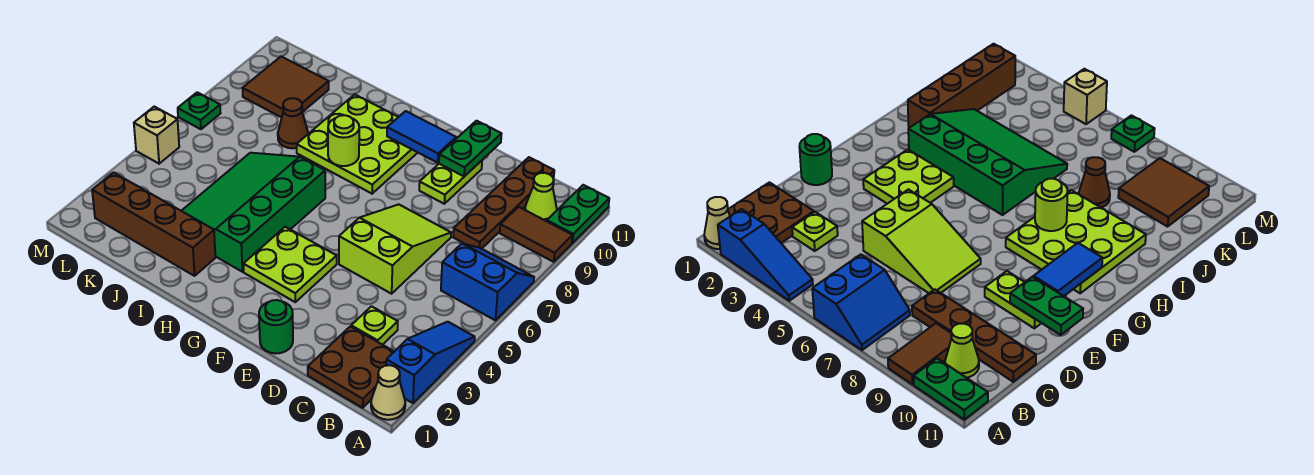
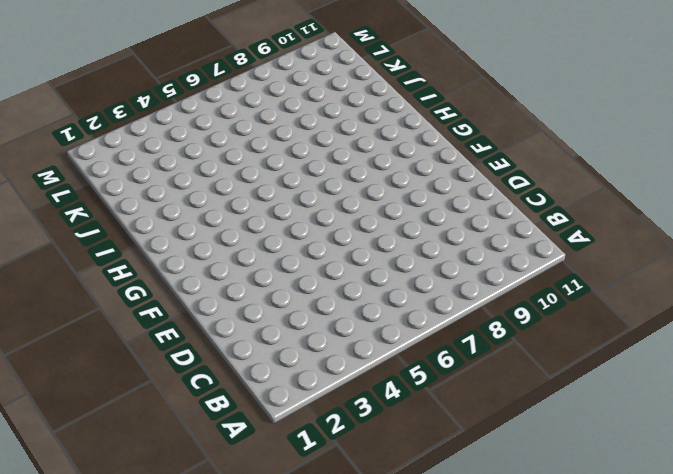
none -> tan 1x1 cone [371,365,405,420]
none -> blue 1x3 slope [386,322,475,403]
none -> blue 2x2 slope [441,243,534,320]

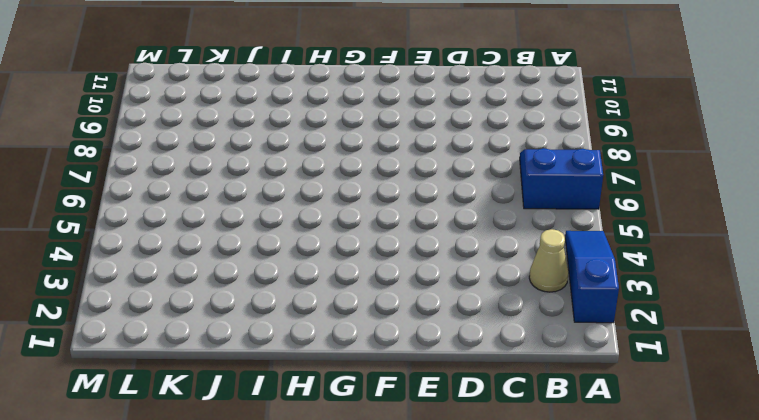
tan 1x1 cone [529,229,568,292] -> tan 1x1 cone moved to [371,365,405,420]
none -> brown 1x2 tile [500,207,573,262]
none -> green 1x2 plate [547,185,609,243]
none -> brown 2x2 plate [308,326,394,408]

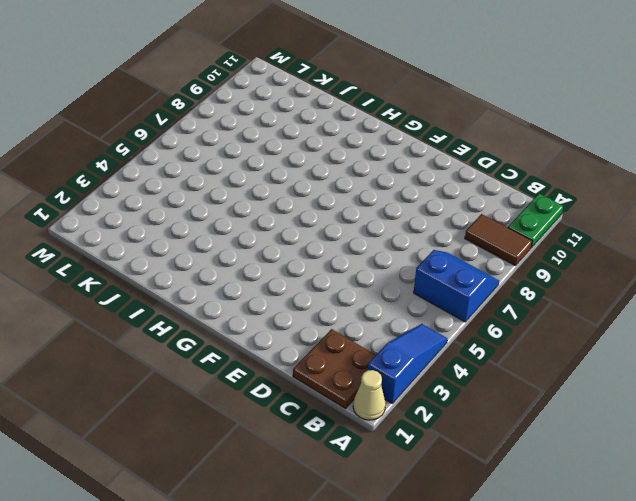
none -> lime 1x1 cone [525,173,557,221]
none -> lime 1x1 plate [351,306,398,345]
none -> brown 1x4 plate [453,157,554,249]

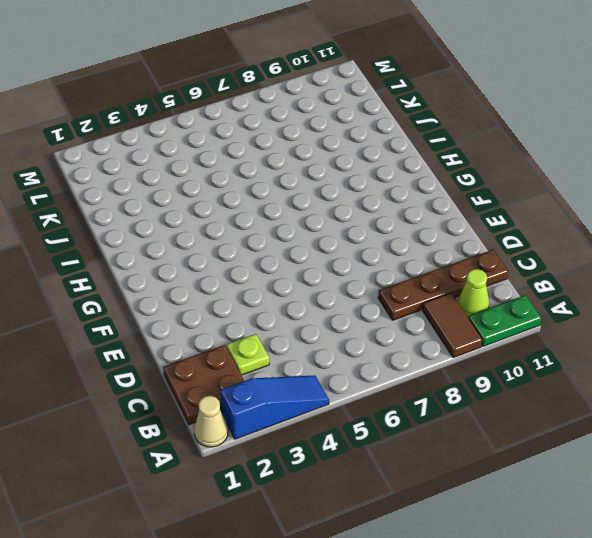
none -> blue 2x2 slope [441,243,534,320]
none -> lime 2x3 slope [339,204,451,294]
none -> green 1x1 round brick [259,300,293,354]

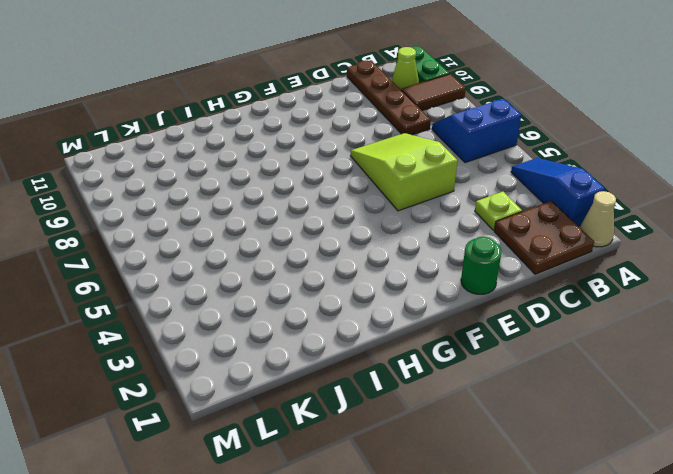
none -> lime 1x2 plate [419,161,482,204]
none -> lime 2x2 plate [243,227,337,302]
none -> lime 3x3 plate [297,94,418,194]

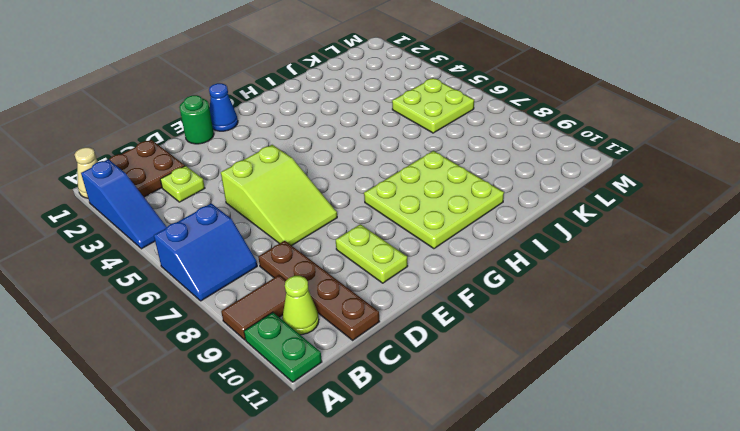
blue 1x1 cone [209,83,238,131] -> none
lime 2x2 plate [392,78,474,133] -> lime 2x2 plate moved to [243,227,337,302]
none -> green 3x4 slope [182,153,325,272]
none -> brown 1x4 brick [92,173,215,276]
none -> brown 1x1 cone [278,98,308,148]

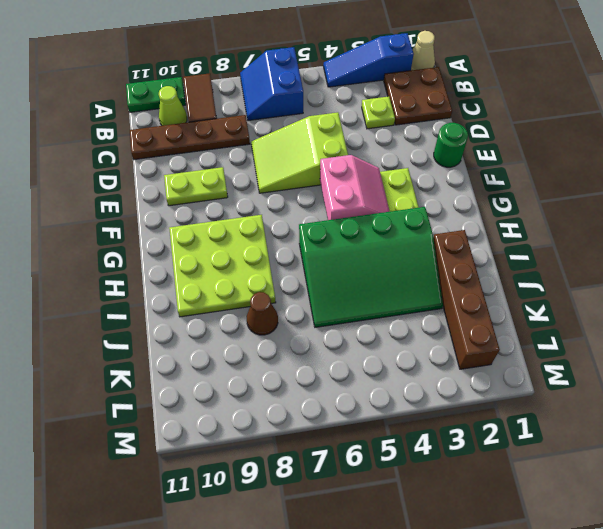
pink 2x2 slope [320,155,390,220] -> none
none -> brown 2x2 tile [242,56,329,118]
none -> tan 1x1 brick [134,107,179,164]
none -> green 1x1 plate [178,92,221,129]

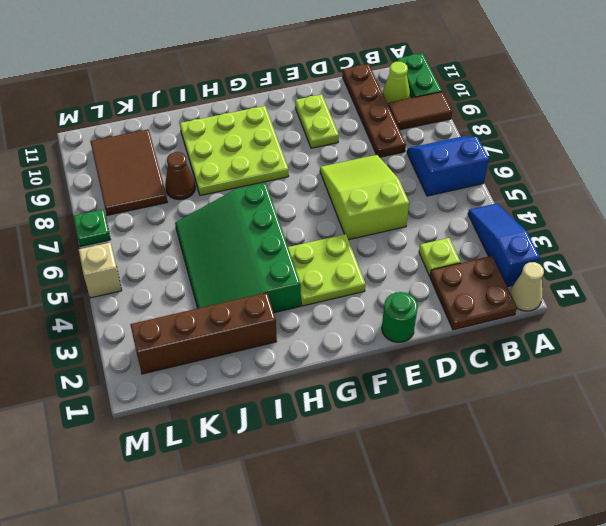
brown 2x3 tile [90,129,167,215] -> brown 2x2 tile [242,56,329,118]
none -> green 1x2 plate [439,121,501,176]
none -> blue 1x2 tile [387,111,456,163]
none -> lime 1x1 round brick [328,115,359,166]

